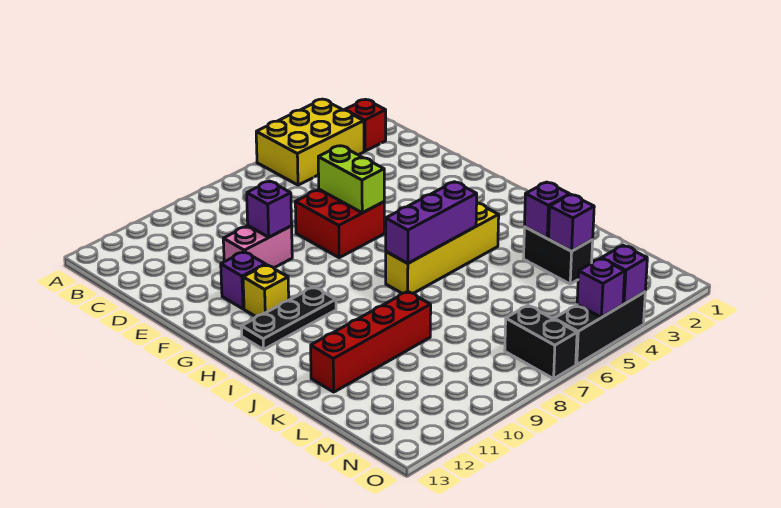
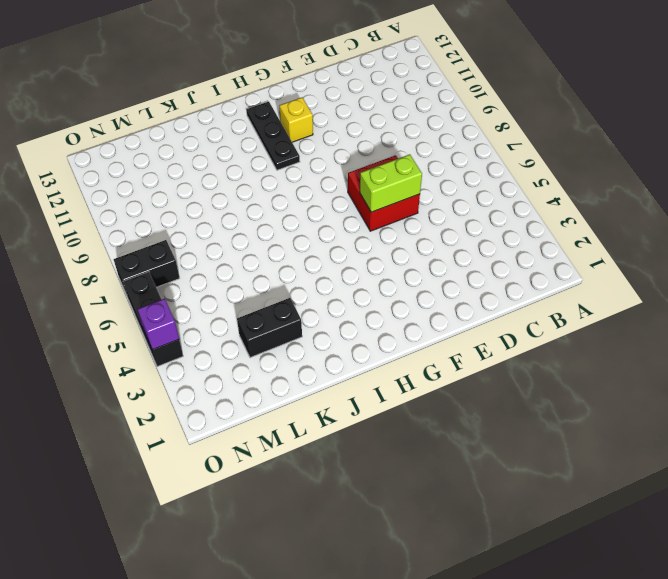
none -> yellow 2x3 brick [256,99,364,185]
none -> red 1x1 brick [345,99,386,151]
none -> pink 1x2 brick [223,226,292,268]

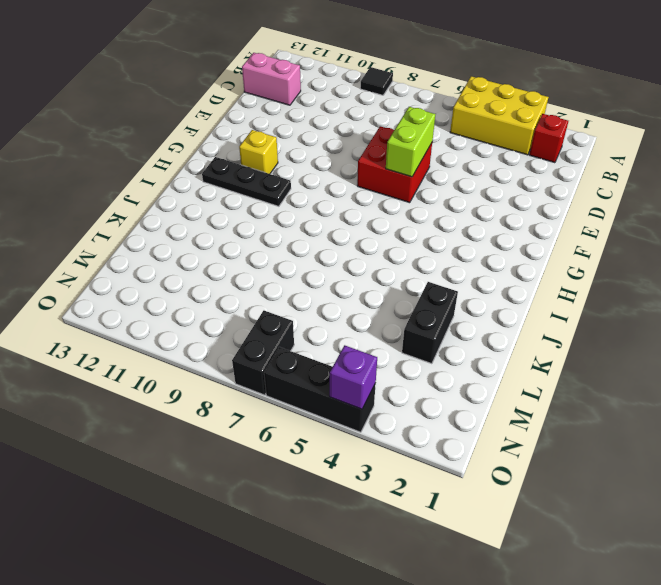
black 1x1 tile [360,67,393,95] -> none
pink 1x2 brick [242,53,301,105] -> pink 1x2 brick moved to [223,226,292,268]
none -> purple 1x1 brick [221,252,266,309]
none -> yellow 1x4 brick [386,203,499,294]
none -> red 1x4 brick [311,291,431,392]

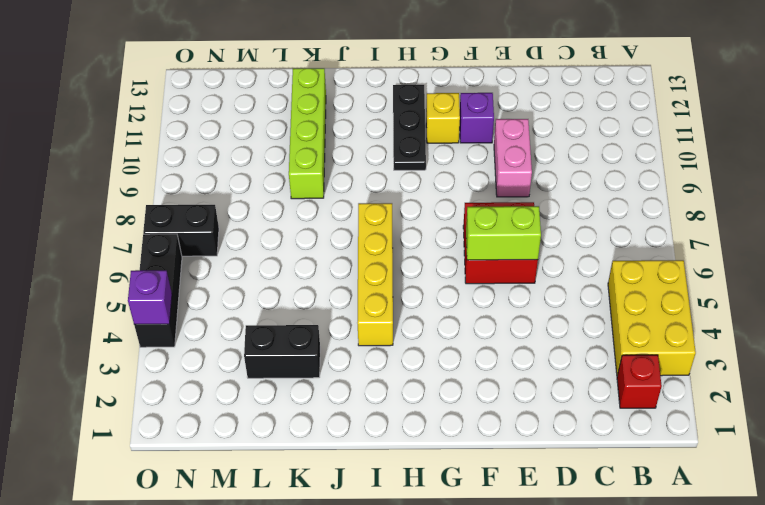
lime 1x4 brick [289,68,326,199] -> red 1x4 brick [311,291,431,392]
none -> purple 1x1 brick [247,181,292,237]
none -> purple 1x3 brick [386,182,477,263]
none -> purple 1x1 brick [525,182,570,238]

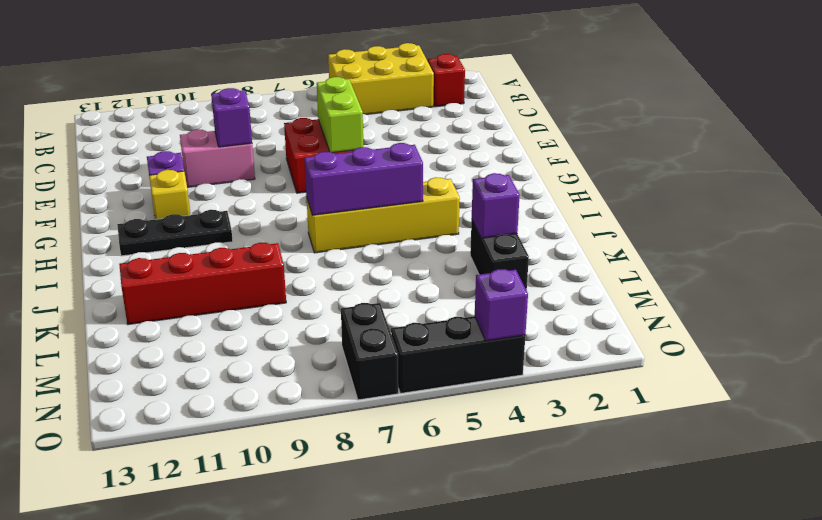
none -> purple 1x1 brick [548,195,594,251]
none -> purple 1x1 brick [577,258,625,317]

